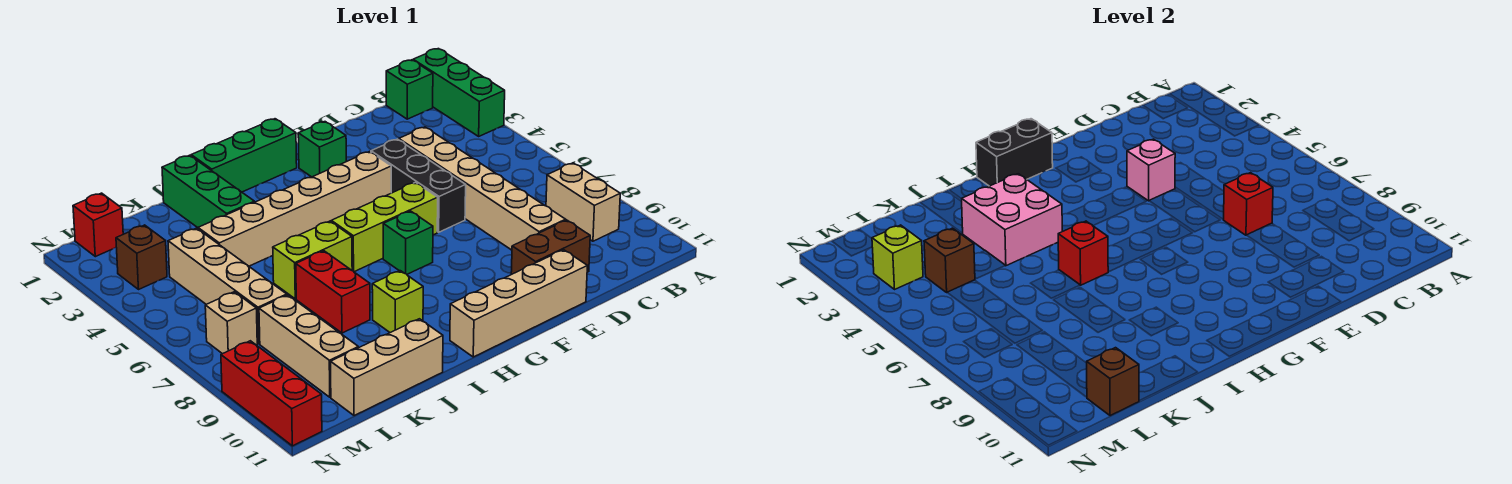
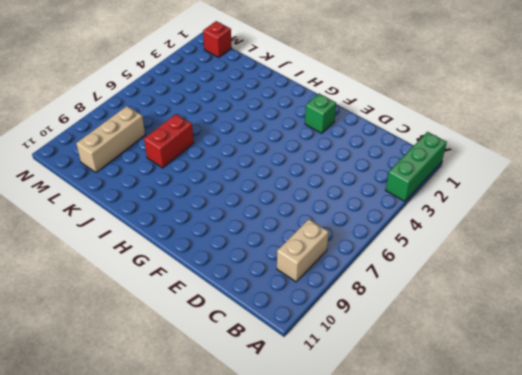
none -> green 1x1 brick [386,60,433,119]
none -> tan 1x6 brick [399,127,566,250]
none -> brown 1x2 brick [511,220,590,274]
none -> black 1x3 brick [371,139,466,232]

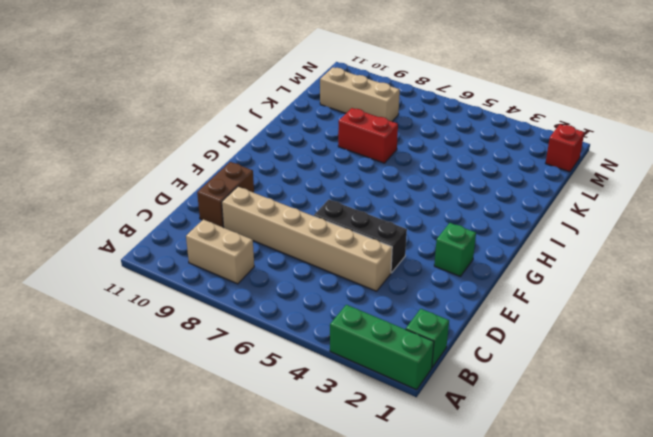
none -> tan 1x4 brick [450,250,587,357]
none -> tan 1x6 brick [198,151,391,266]
none -> lime 1x3 brick [331,182,438,272]
none -> green 1x3 brick [191,119,297,192]

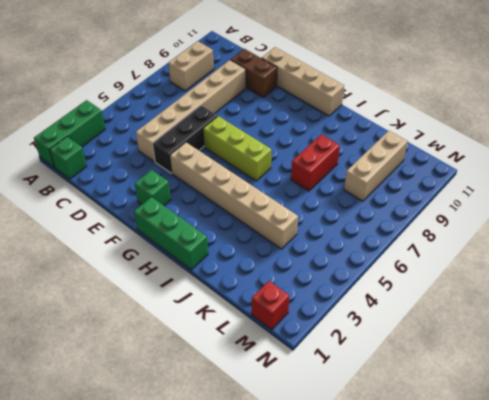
none -> green 1x1 brick [383,211,433,274]
none -> lime 1x2 brick [273,221,352,299]
none -> lime 1x1 brick [372,271,423,333]
none -> green 1x3 brick [162,155,254,228]

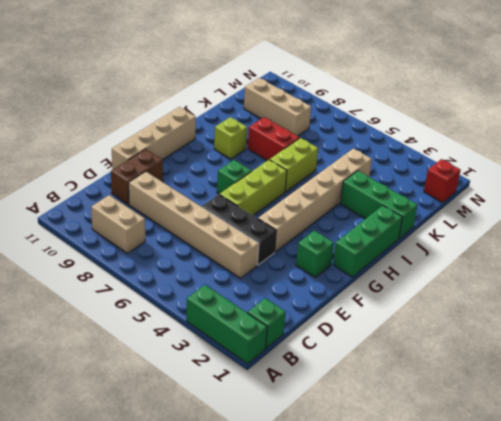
none -> tan 1x3 brick [331,319,443,416]
none -> tan 1x4 brick [168,228,287,344]
none -> brown 1x1 brick [116,225,167,289]
none -> tan 1x1 brick [205,292,257,354]

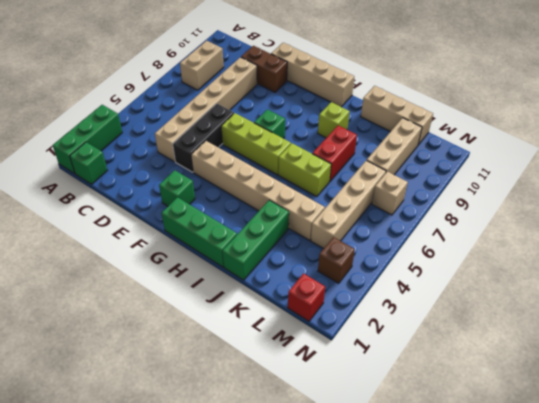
none -> red 1x3 brick [221,341,322,446]
none -> red 1x1 brick [1224,173,1273,235]
none -> pink 1x1 brick [1127,139,1175,201]
none -> black 1x2 brick [976,119,1053,186]

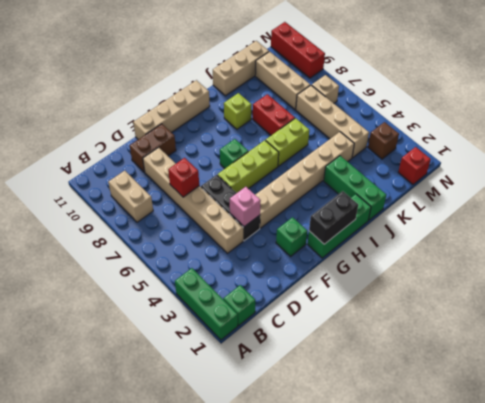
none -> pink 2x2 brick [962,174,1062,266]
none -> red 1x1 brick [1058,221,1108,285]
none -> brown 1x1 brick [924,228,975,292]
none -> brown 1x1 brick [1087,348,1139,416]

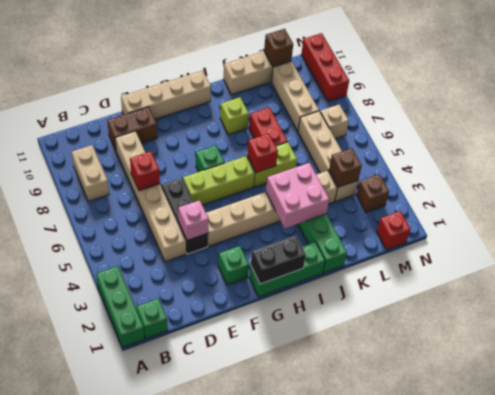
none -> lime 1x1 brick [872,225,923,289]

